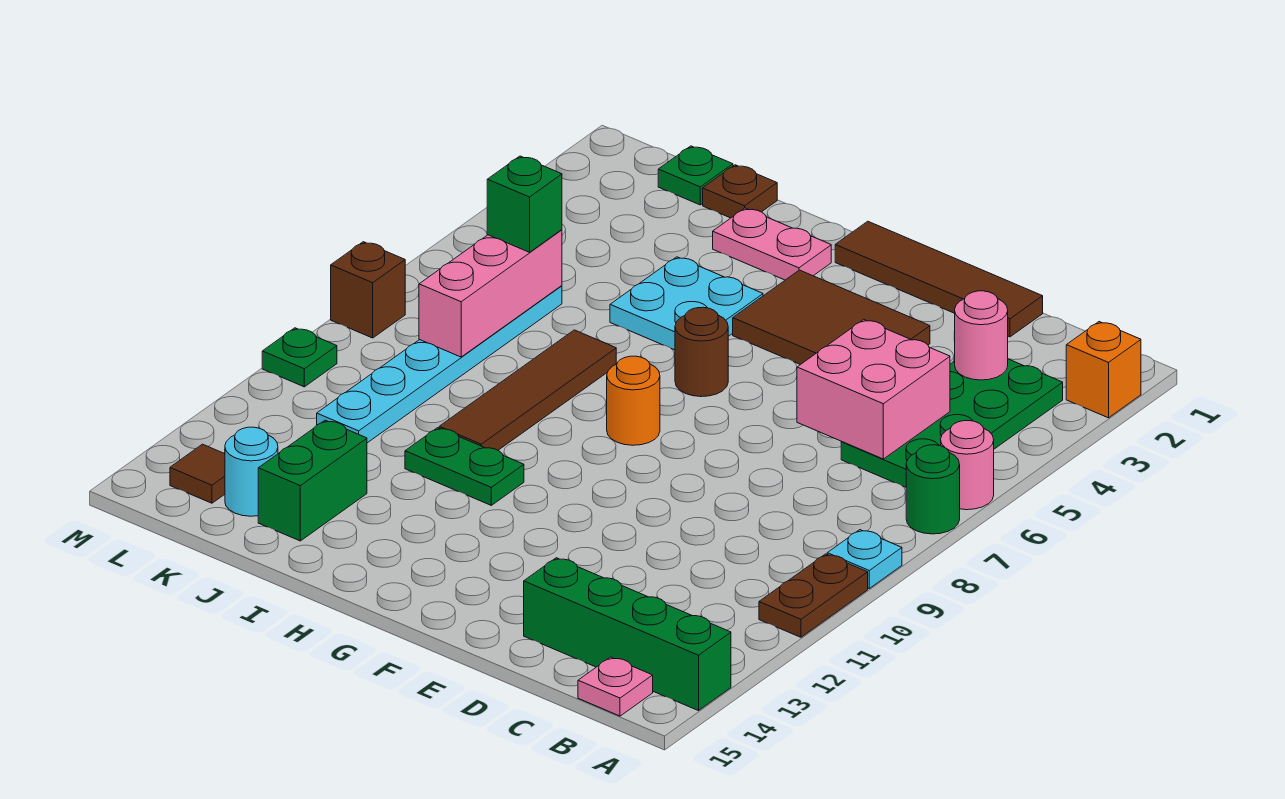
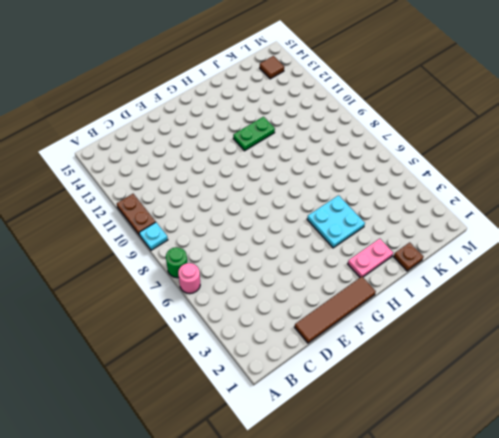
none -> orange 1x1 brick [1066,322,1141,418]
none -> green 1x4 brick [524,558,731,711]
none -> green 2x4 plate [841,359,1063,487]

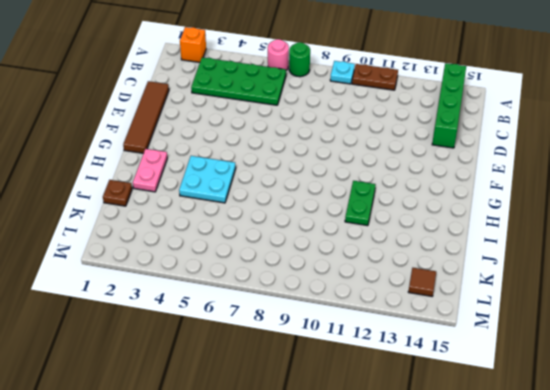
none -> pink 1x1 plate [578,657,653,716]
none -> brown 2x3 tile [733,270,930,365]
none -> brown 1x1 round brick [675,307,728,397]

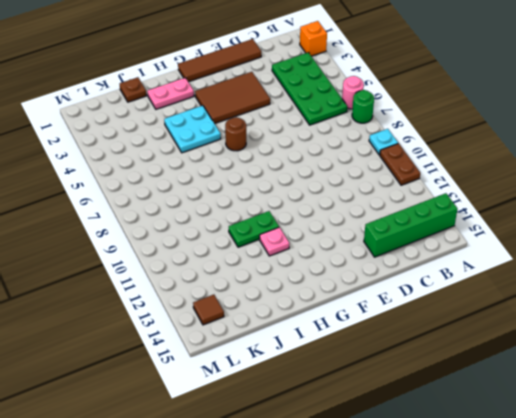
pink 1x1 plate [260,227,289,256] -> pink 1x1 plate moved to [578,657,653,716]
none -> orange 1x1 round brick [607,356,660,445]
none -> brown 1x4 tile [439,330,616,450]
none -> green 1x2 brick [258,420,367,541]

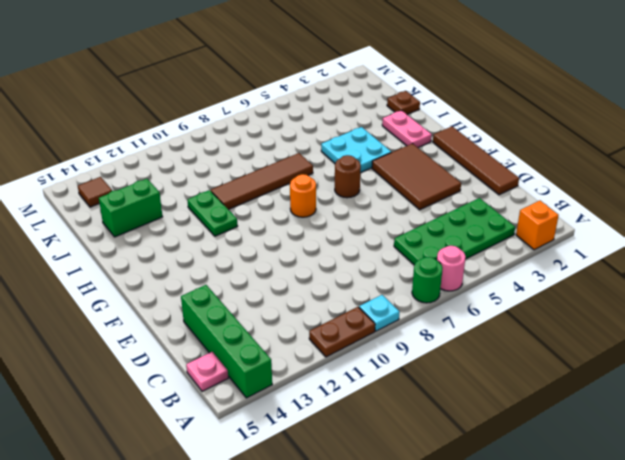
none -> green 1x1 plate [658,146,733,205]
none -> cyan 1x6 plate [317,286,562,443]
none -> cyan 1x1 round brick [225,427,278,516]

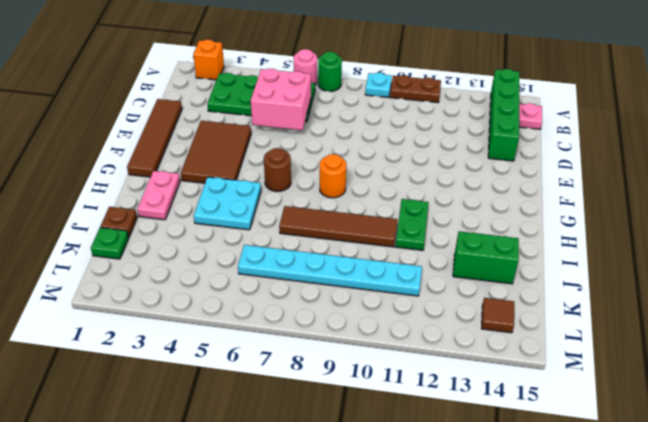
none -> cyan 1x1 round brick [225,427,278,516]
none -> brown 1x1 brick [331,242,405,338]
none -> green 1x1 plate [262,328,337,387]

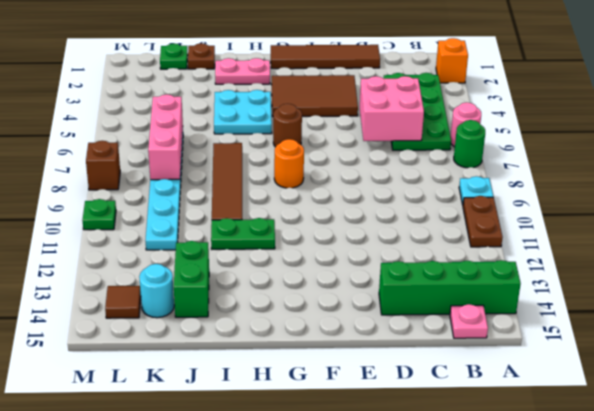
none -> pink 1x1 round brick [954,291,1008,380]
none -> green 1x1 brick [487,156,562,252]

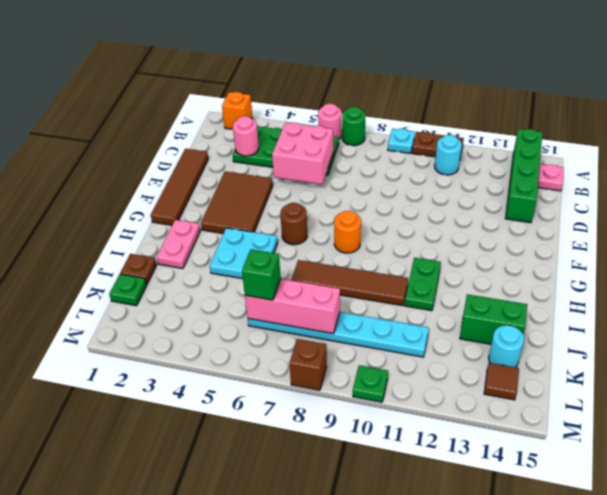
cyan 1x1 round brick [435,135,462,175] -> none

